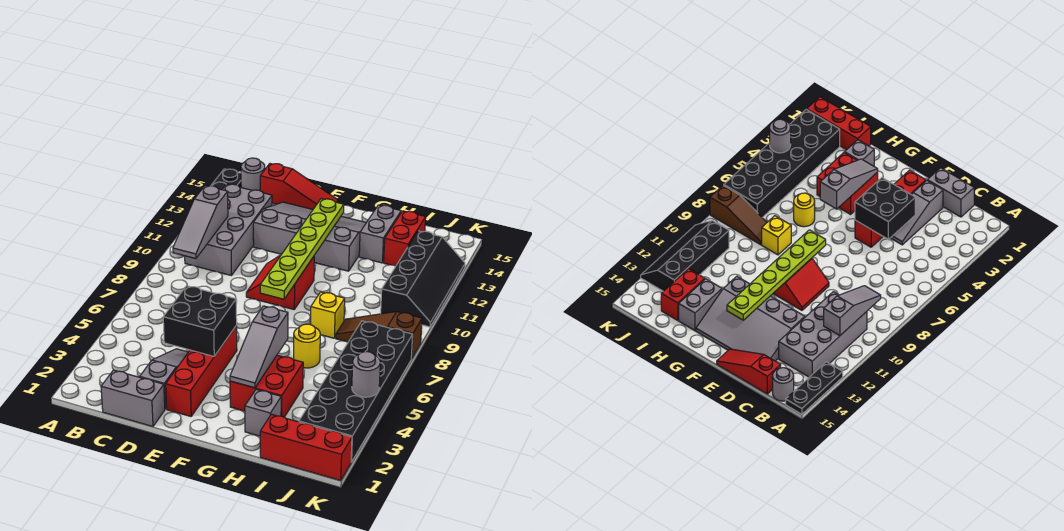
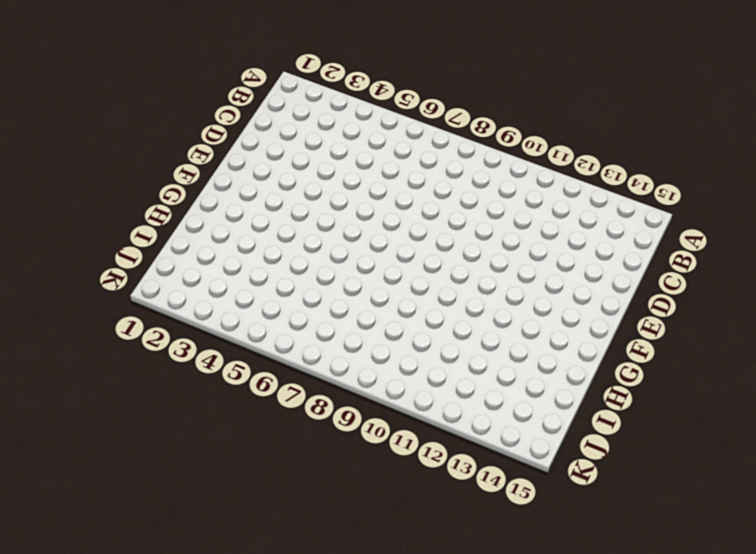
none -> black 1x3 plate [211,169,241,190]
none -> grey 2x4 brick [185,184,272,276]
none -> grey 1x1 round brick [241,158,265,191]

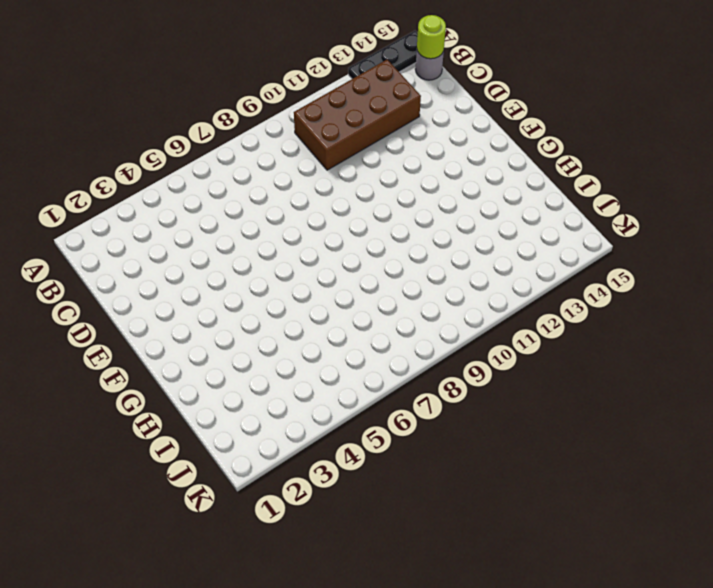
brown 2x4 brick [294,60,421,170] -> grey 2x4 brick [185,184,272,276]
lime 1x1 round brick [417,15,446,59] -> none
none -> grey 1x2 brick [101,370,165,427]
none -> red 1x3 slope [260,164,338,209]
none -> grey 1x3 slope [140,349,188,409]

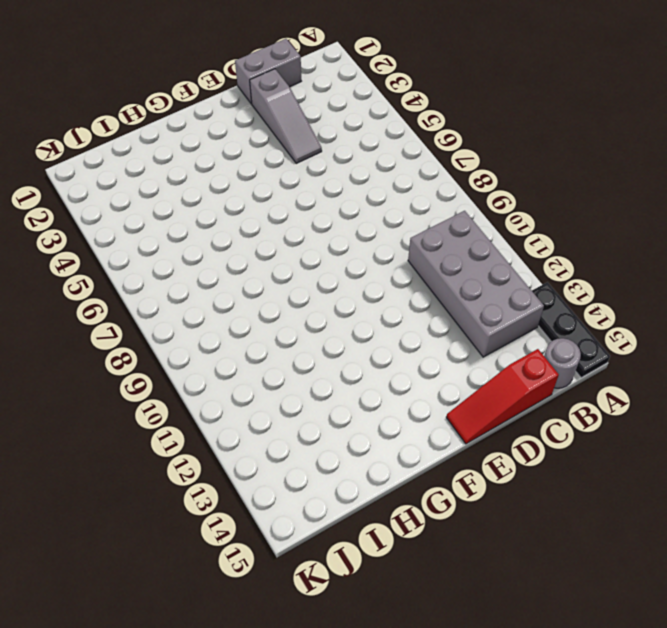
none -> grey 3x4 slope [253,202,366,271]
none -> red 1x4 brick [166,325,237,416]
none -> red 2x2 slope [246,255,314,309]

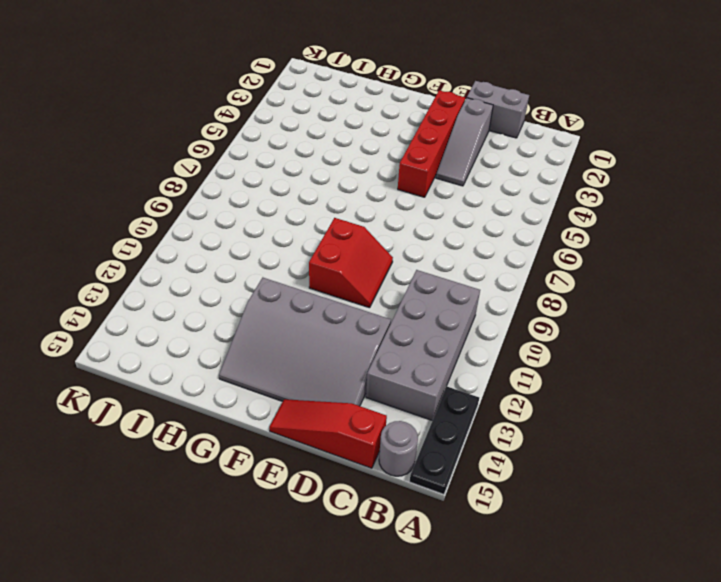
none -> red 2x2 brick [230,355,303,417]
none -> grey 1x1 brick [245,390,281,436]
none -> yellow 1x1 round brick [294,324,320,368]

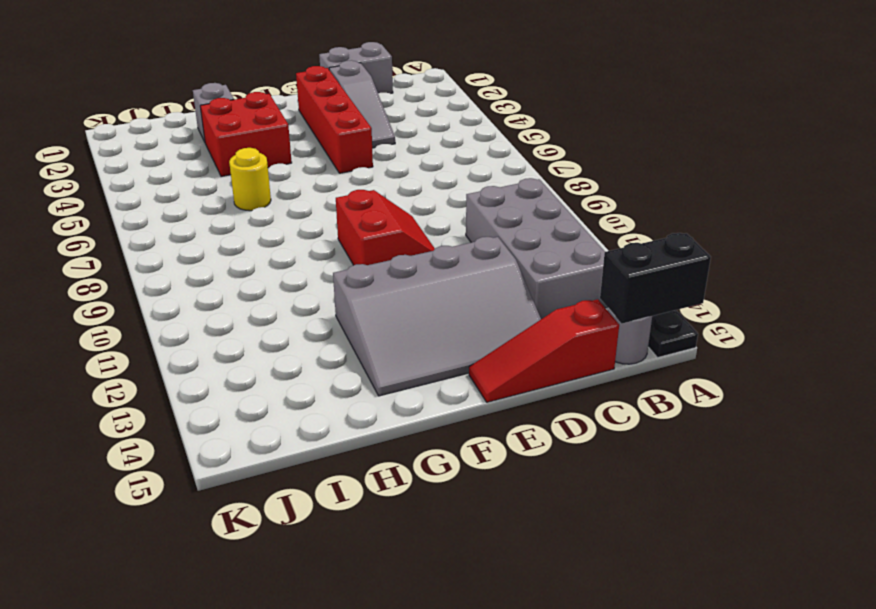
black 1x2 brick [600,233,711,323] -> none
none -> yellow 1x1 brick [310,292,345,338]
none -> grey 1x2 brick [359,205,401,263]
none -> red 1x3 brick [260,414,352,481]

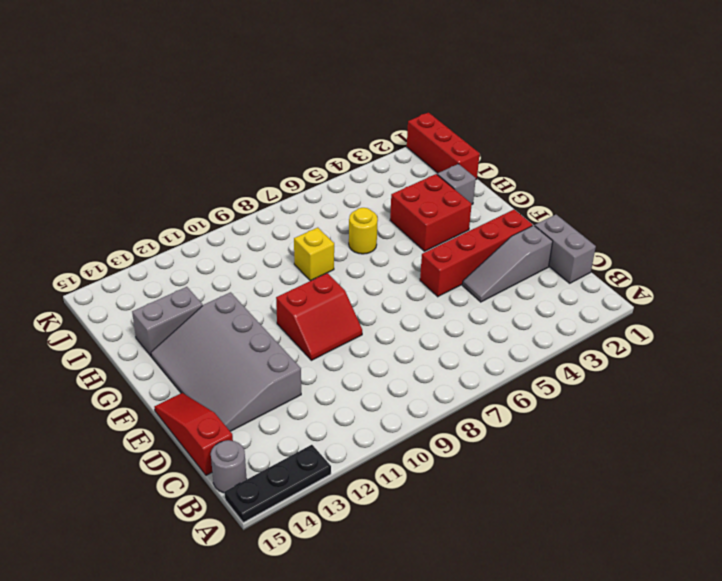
none -> grey 2x4 brick [185,184,272,276]
none -> brown 1x3 slope [336,312,422,359]
none -> red 1x2 brick [384,211,426,266]

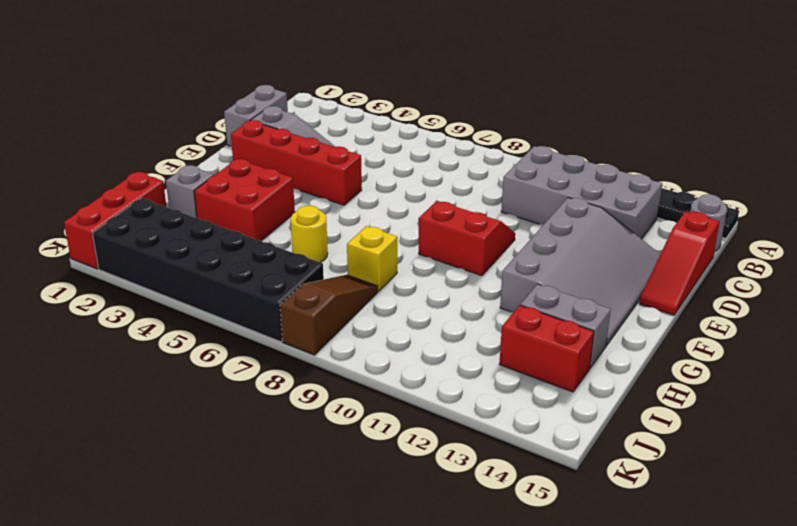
none -> black 2x4 slope [381,231,465,327]
none -> grey 1x3 slope [173,186,228,259]
none -> black 2x2 brick [163,286,237,356]

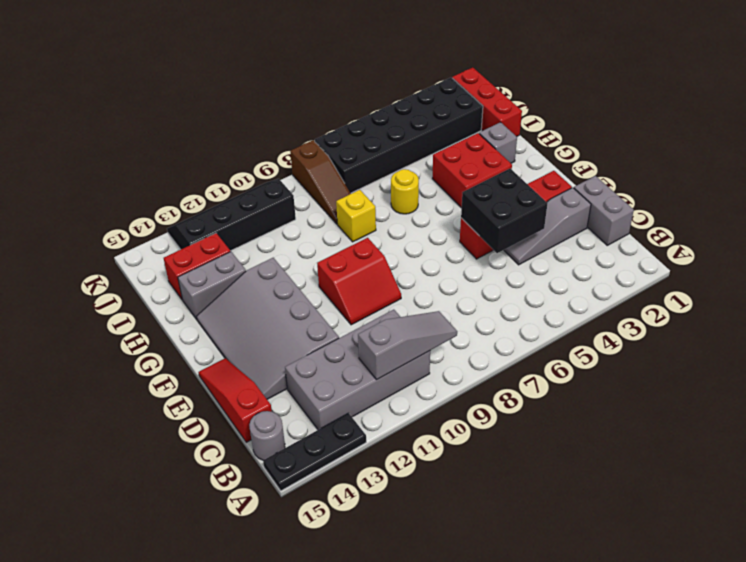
none -> lime 1x6 plate [260,199,344,299]
none -> grey 1x3 slope [230,306,288,388]
none -> grey 1x1 round brick [352,352,380,397]

